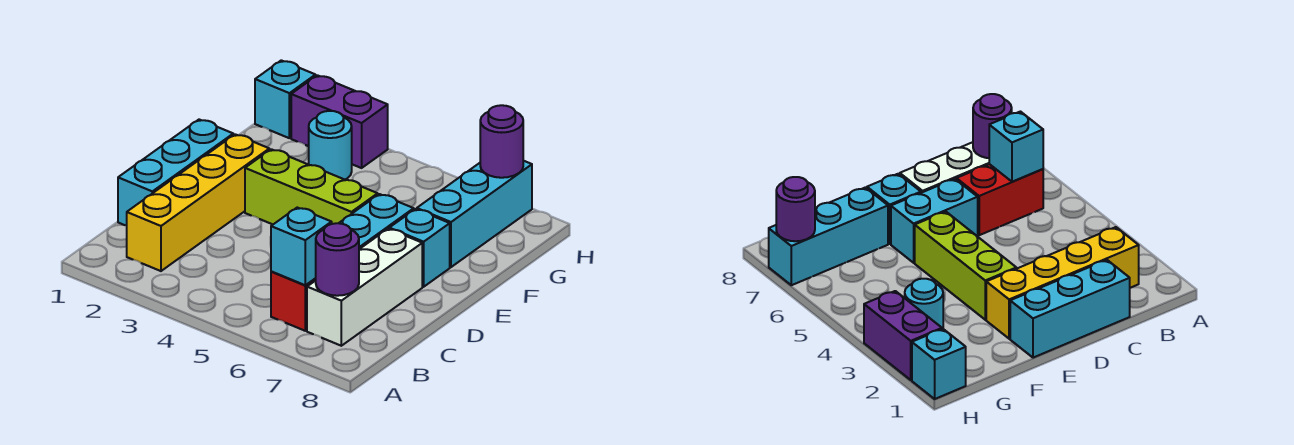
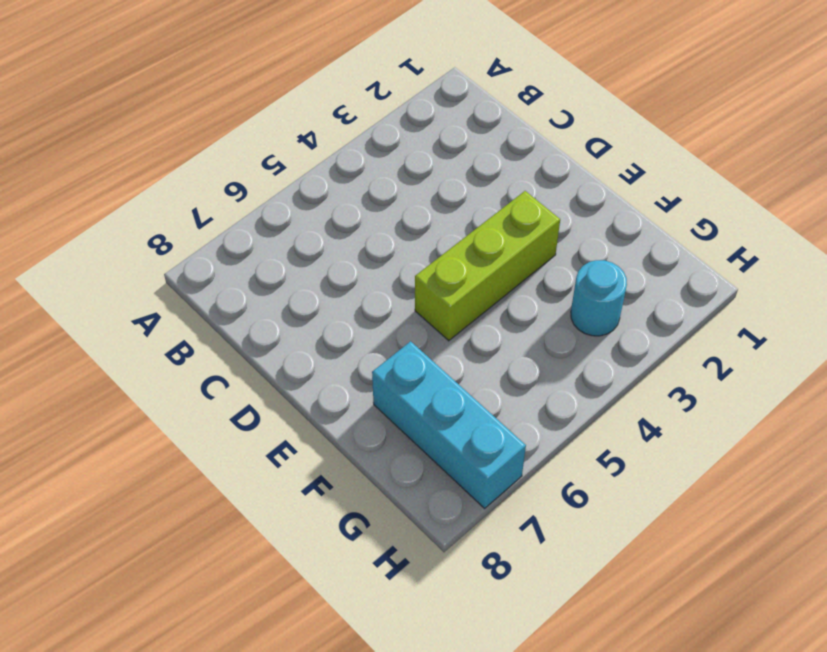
none -> yellow 1x4 brick [127,134,269,271]
none -> red 1x2 brick [271,272,316,331]
none -> white 1x3 brick [307,229,422,346]

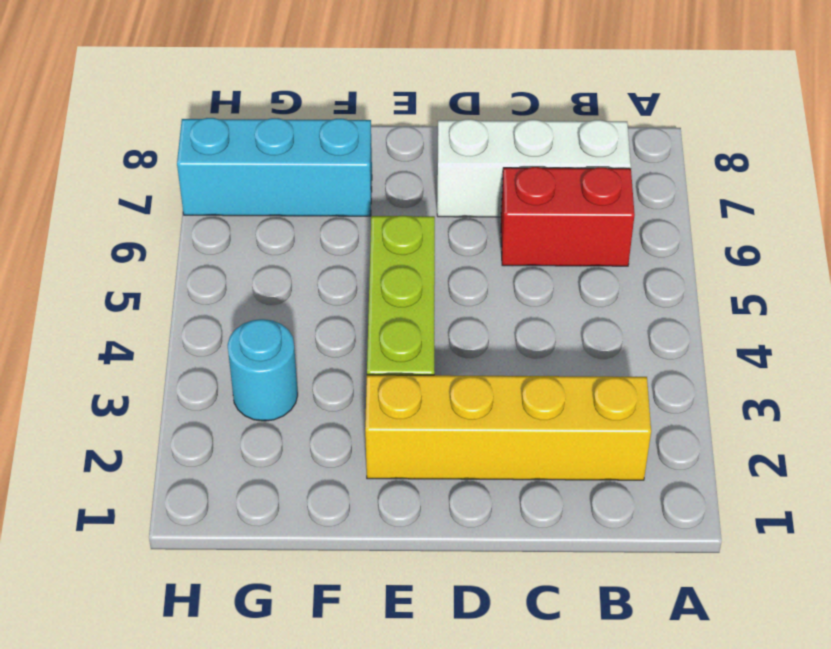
none -> cyan 1x3 brick [118,120,233,226]
none -> cyan 1x2 brick [339,194,414,249]
none -> cyan 1x1 brick [389,209,450,287]

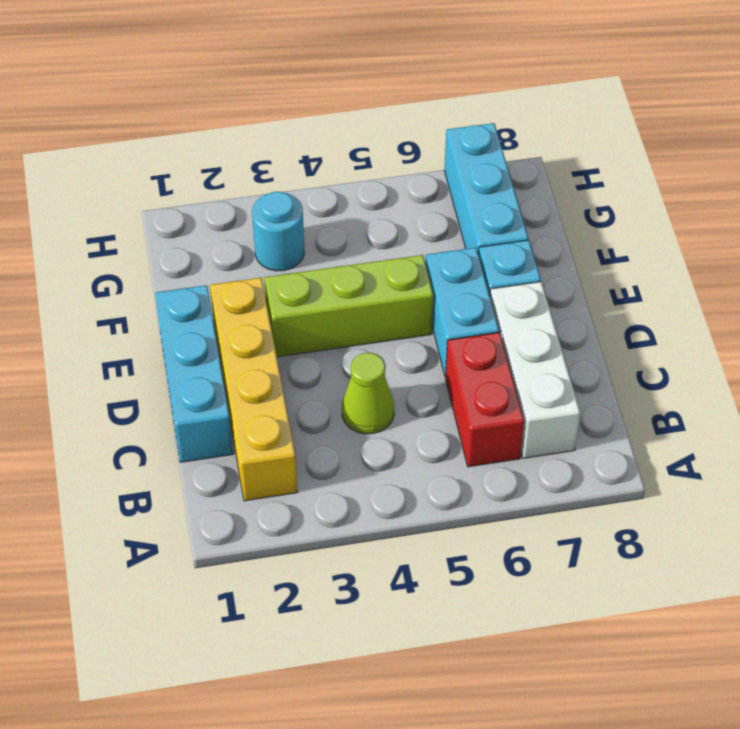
lime 1x1 cone [342,353,394,434] -> none
none -> cyan 1x1 brick [255,60,316,138]
none -> purple 1x2 brick [291,75,388,168]
none -> cyan 1x1 brick [271,208,332,285]

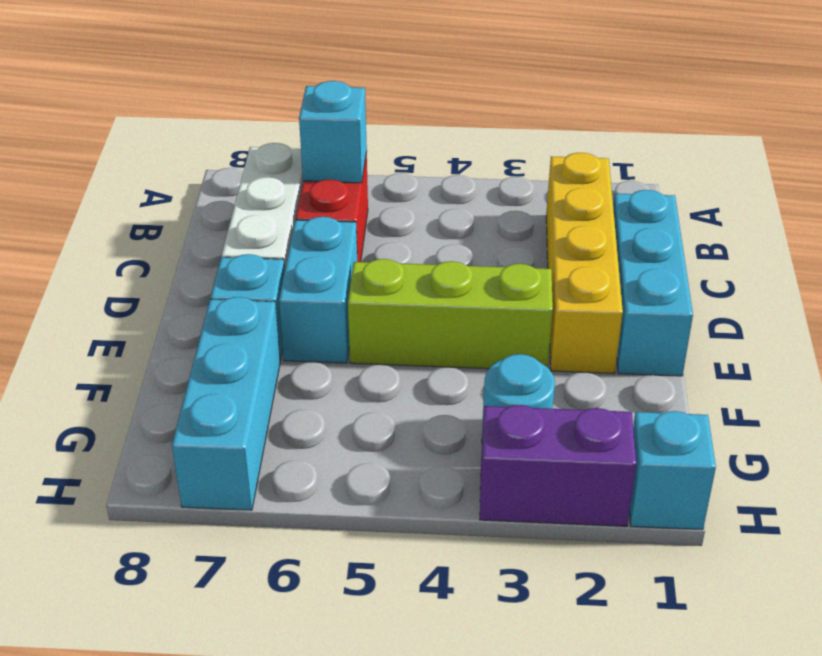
none -> purple 1x1 round brick [316,223,359,296]
none -> purple 1x1 round brick [480,105,523,178]

